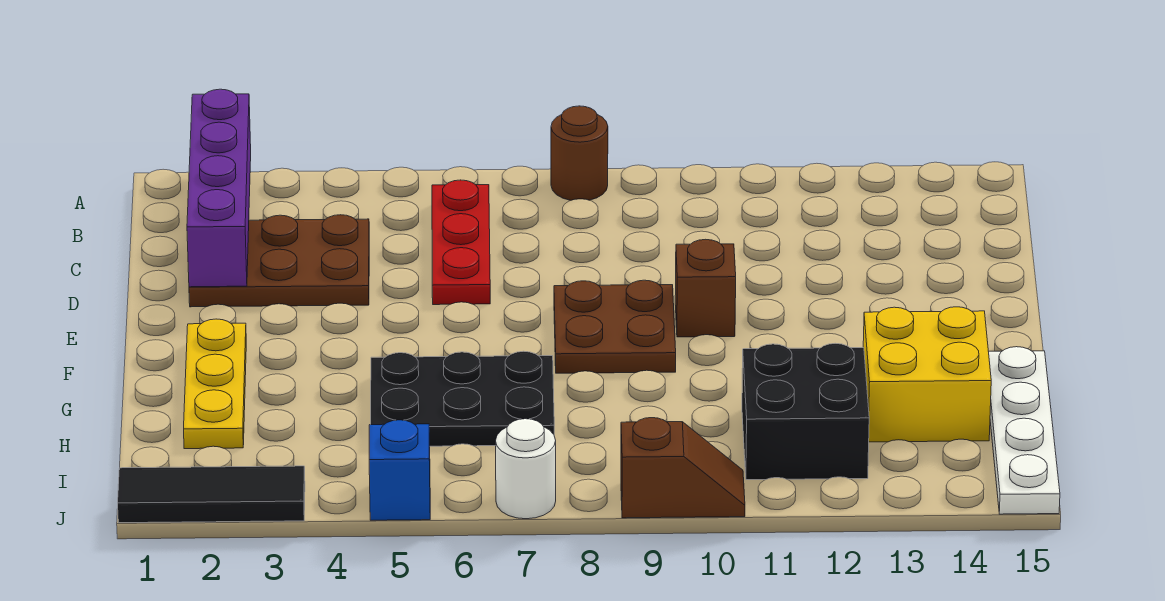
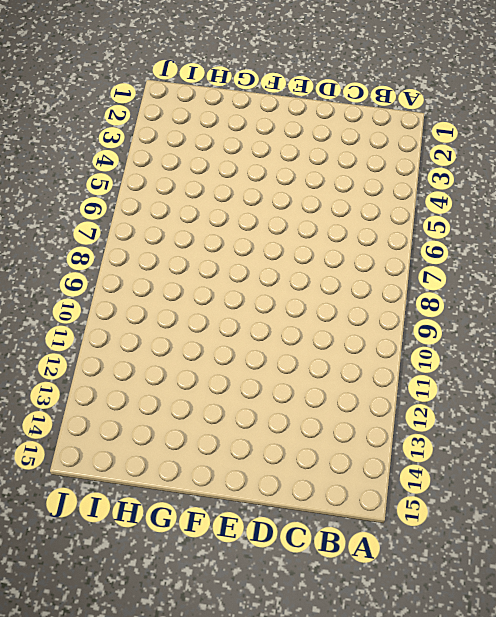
none -> brown 1x1 round brick [551,106,608,200]
none -> red 1x3 plate [432,180,490,305]
none -> brown 2x3 plate [189,215,369,307]

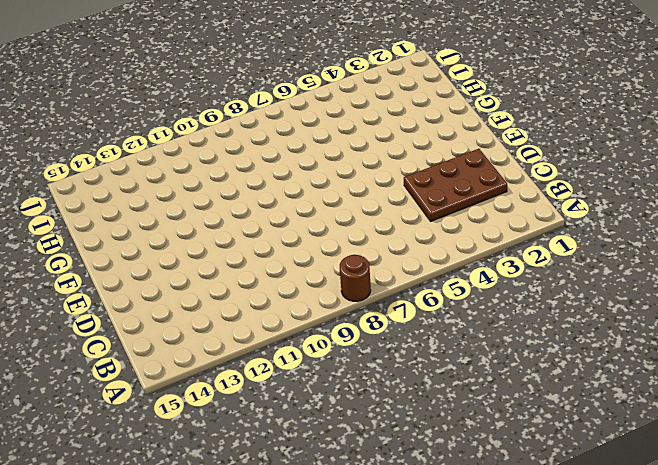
none -> red 1x3 plate [432,180,490,305]
none -> brown 2x2 plate [554,280,676,373]
none -> brown 1x1 brick [675,239,736,337]

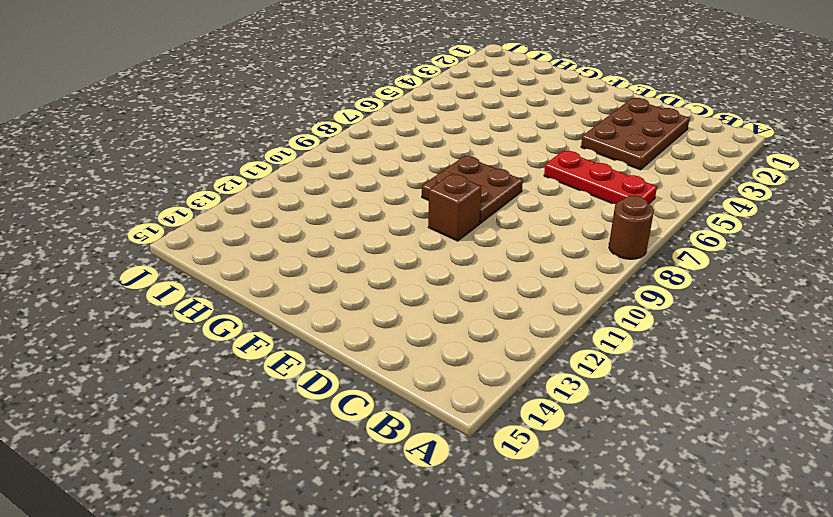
none -> yellow 1x3 plate [184,319,246,449]
none -> black 2x3 plate [371,351,554,446]
none -> yellow 2x2 brick [863,307,991,442]

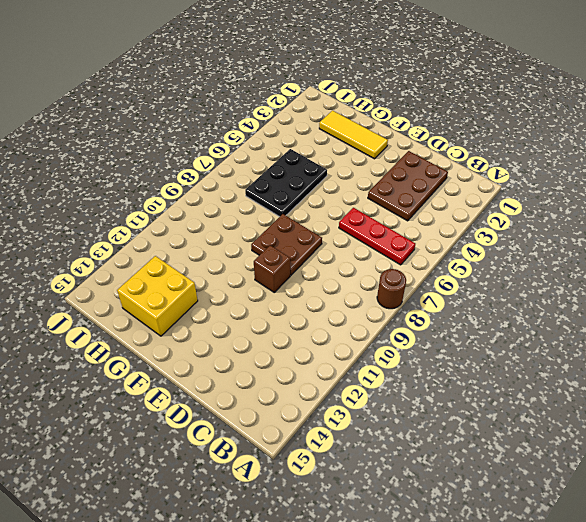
yellow 1x3 tile [319,111,388,159] -> yellow 1x3 plate [184,319,246,449]
none -> white 1x4 plate [989,347,1060,514]
none -> black 2x2 brick [742,343,869,480]
none -> black 1x3 tile [118,466,305,523]

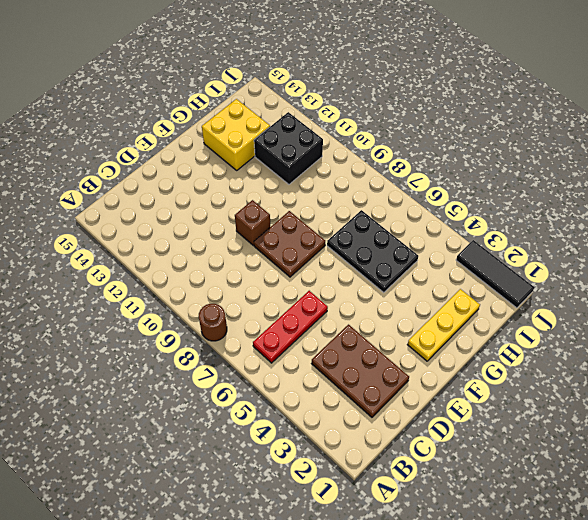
none -> white 1x4 plate [989,347,1060,514]
none -> blue 1x1 brick [369,420,430,520]
none -> white 1x1 round brick [496,419,556,519]

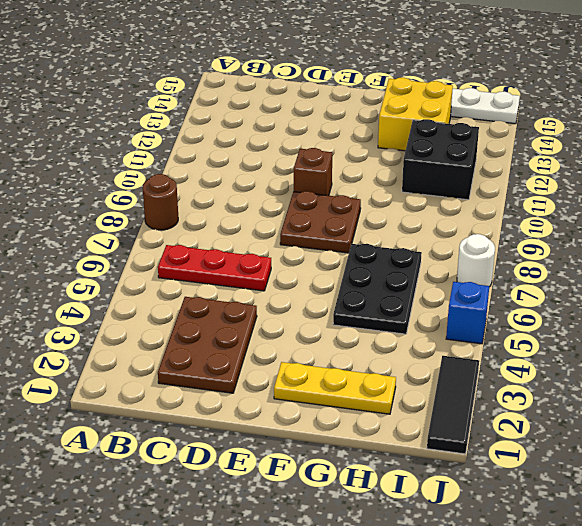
none -> brown 1x2 slope [621,418,745,518]
none -> purple 1x4 brick [187,89,251,287]

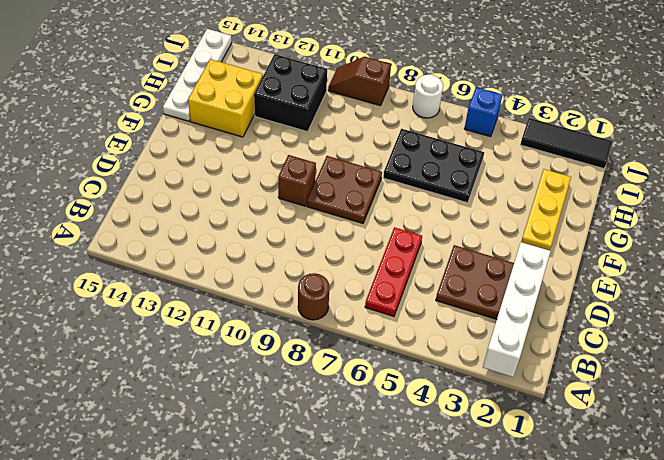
white 1x4 brick [483,242,551,377] -> purple 1x4 brick [187,89,251,287]

